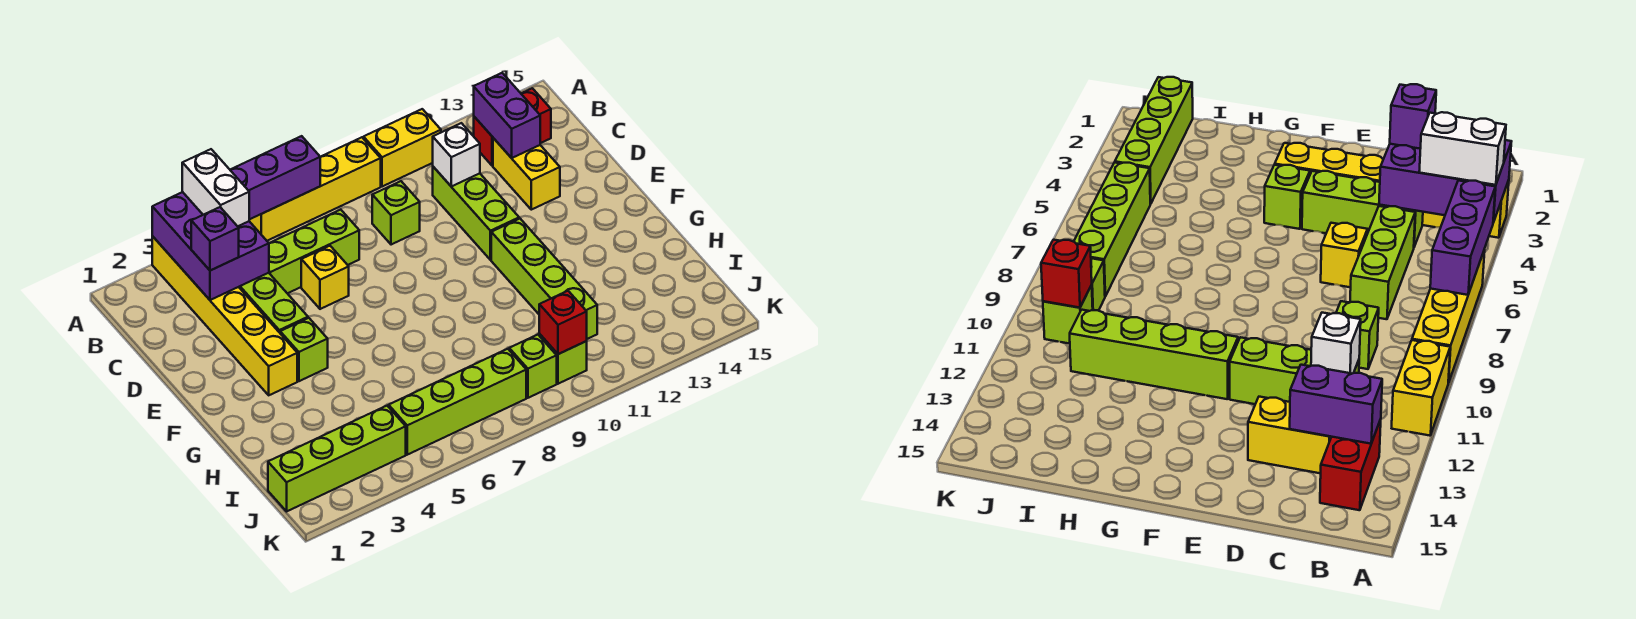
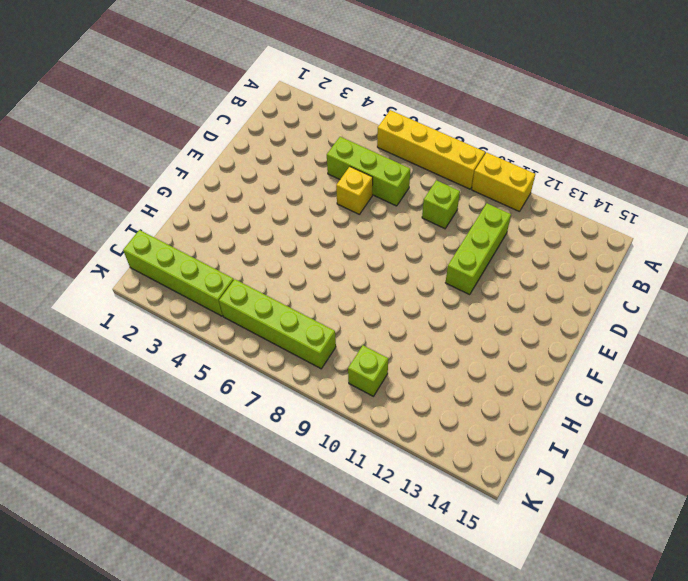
none -> yellow 1x6 brick [152,236,297,395]
none -> red 1x2 brick [474,88,551,166]
none -> lime 1x3 brick [239,273,308,333]

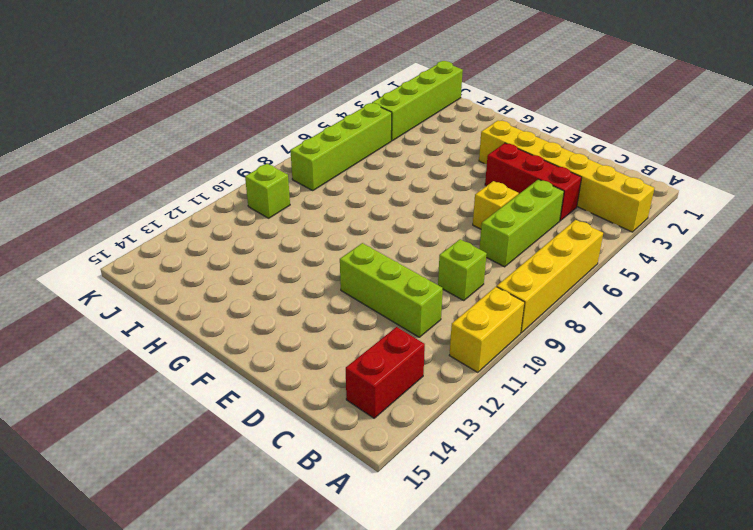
red 1x3 brick [485,143,582,221] -> lime 1x3 brick [239,273,308,333]
none -> yellow 1x2 brick [493,138,560,210]
none -> lime 1x1 brick [280,318,328,381]
none -> lime 1x4 brick [491,218,597,339]

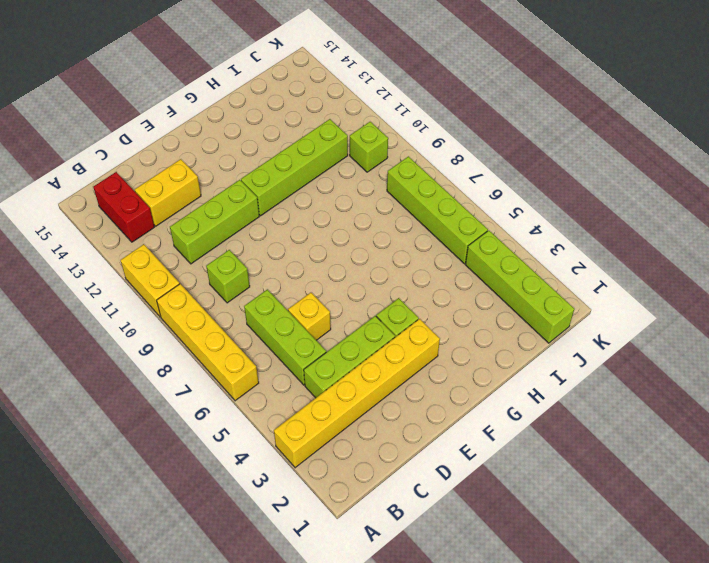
none -> lime 1x1 brick [509,335,557,398]
none -> purple 2x3 brick [152,192,269,300]
none -> purple 1x3 brick [230,136,320,219]

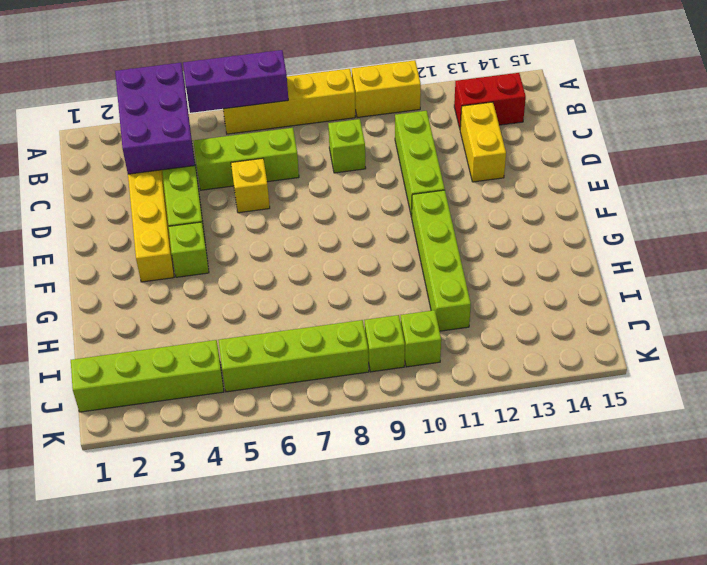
none -> purple 1x2 brick [474,73,540,158]
none -> white 1x1 brick [433,123,480,186]
none -> red 1x1 brick [539,291,587,354]

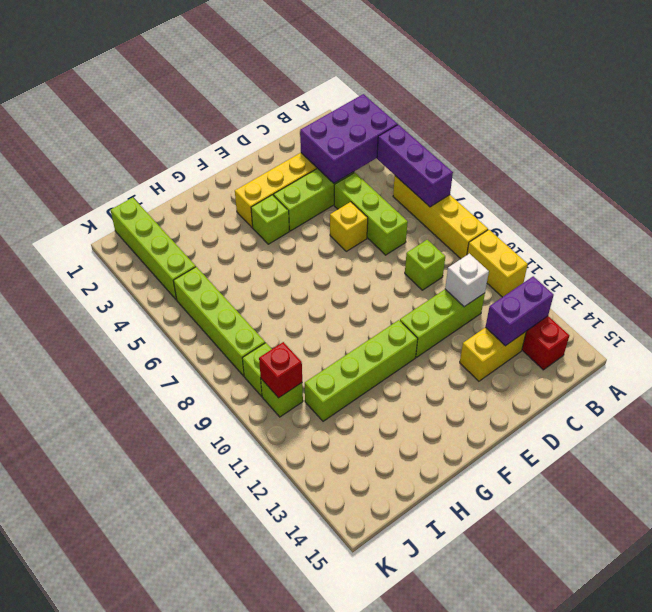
none -> white 1x2 brick [182,149,249,226]
none -> purple 1x1 brick [191,207,239,271]

